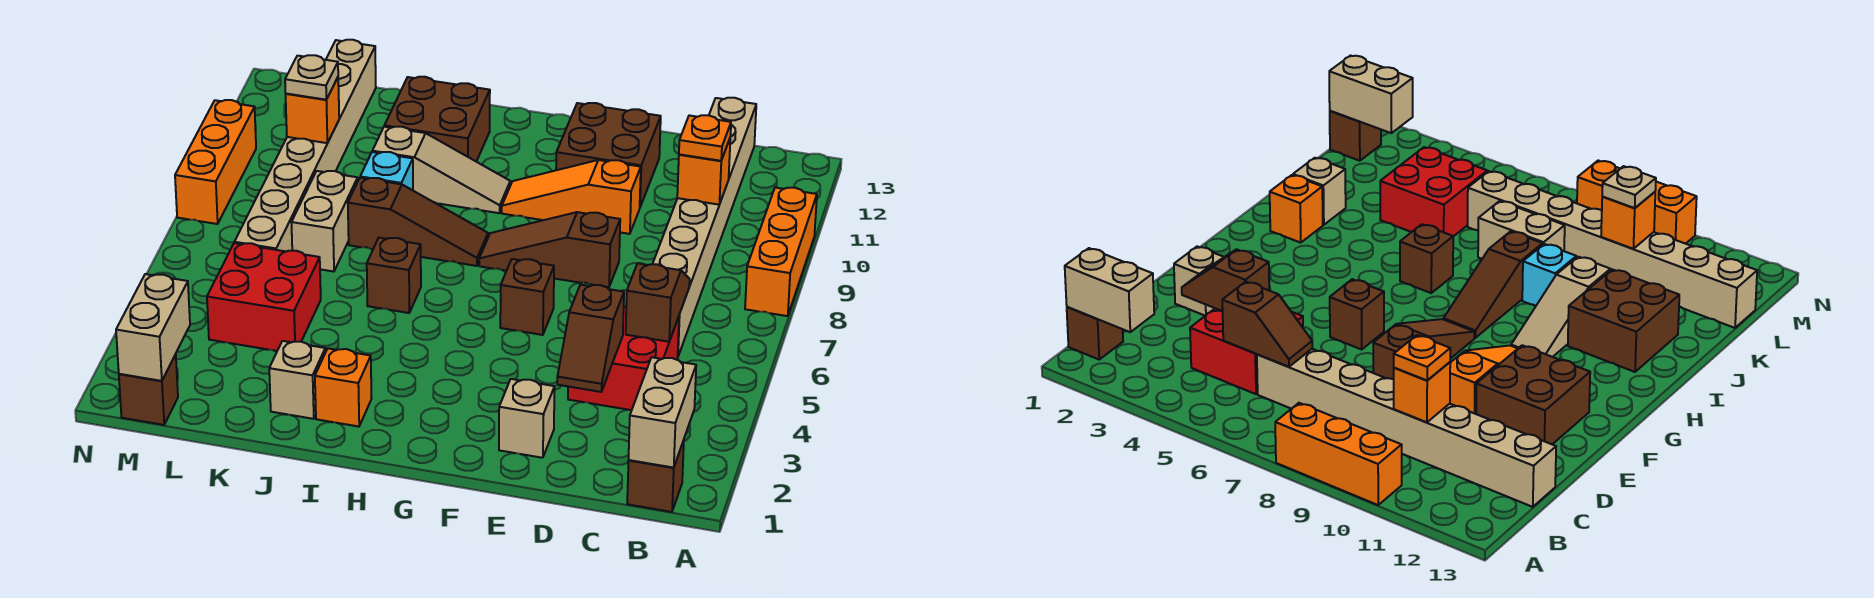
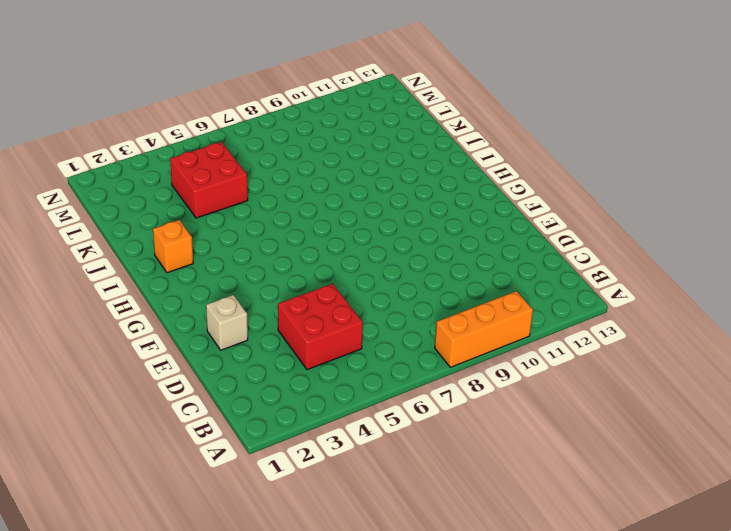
none -> brown 1x1 brick [627,440,684,512]
none -> tan 1x8 brick [653,98,756,356]
none -> brown 1x3 slope [479,212,620,287]

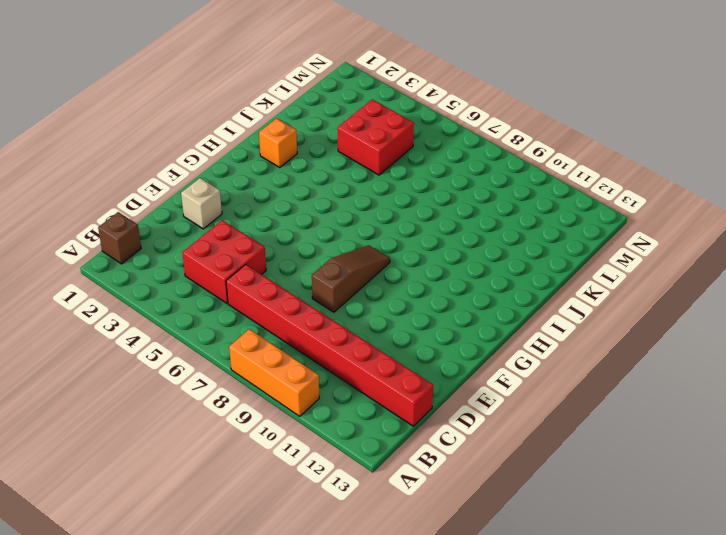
red 1x8 brick [226,264,433,426] -> tan 1x8 brick [653,98,756,356]
none -> orange 1x3 slope [502,160,641,234]
none -> brown 2x2 brick [556,103,661,207]
none -> brown 1x1 brick [500,259,554,335]

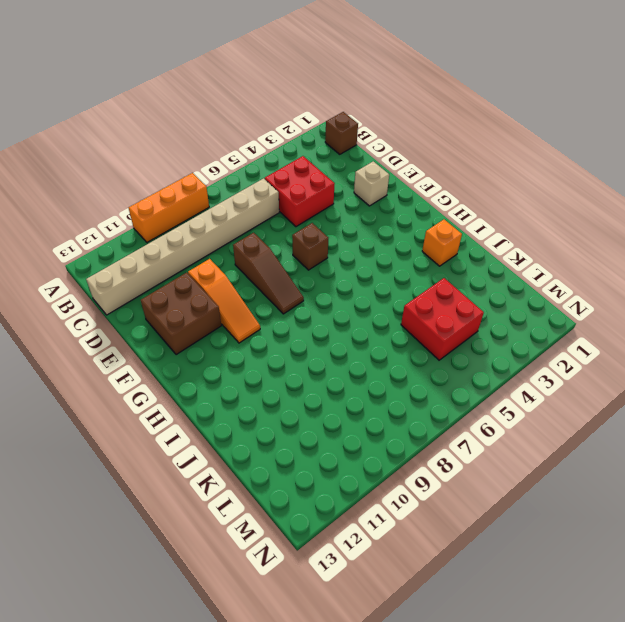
none -> brown 1x3 slope [348,178,488,266]
none -> tan 1x3 slope [372,127,510,213]
none -> brown 1x1 brick [367,238,421,313]

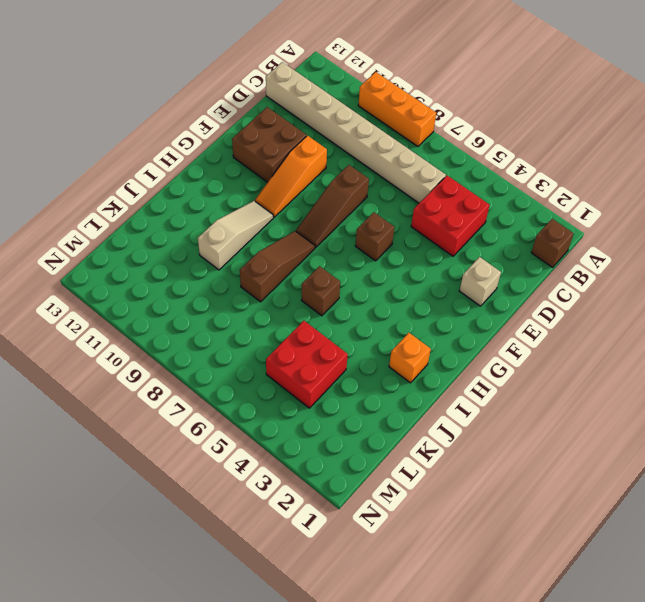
none -> brown 2x2 brick [384,77,490,162]
none -> tan 1x1 brick [269,341,325,419]
none -> cyan 1x1 brick [360,152,413,190]

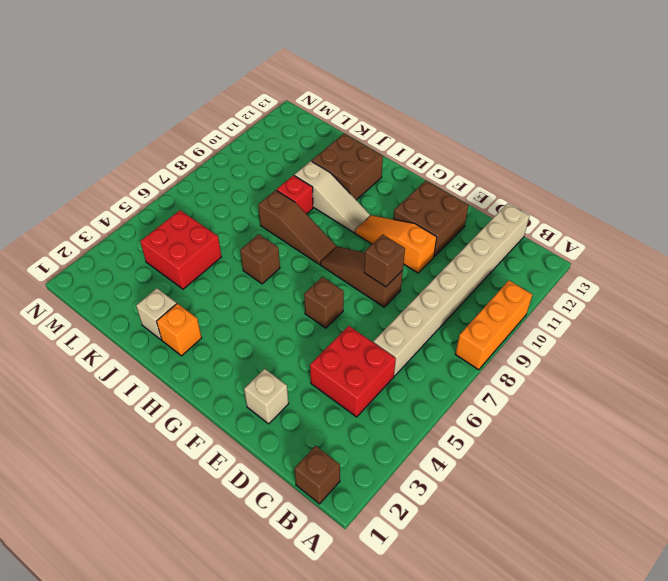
brown 1x1 brick [364,234,405,287] -> brown 1x1 brick moved to [119,354,178,425]
red 1x1 brick [277,175,313,214] -> cyan 1x1 brick [360,152,413,190]
none -> tan 1x2 brick [291,171,358,271]
none -> tan 1x8 brick [234,40,376,252]
none -> orange 1x3 brick [175,100,256,224]

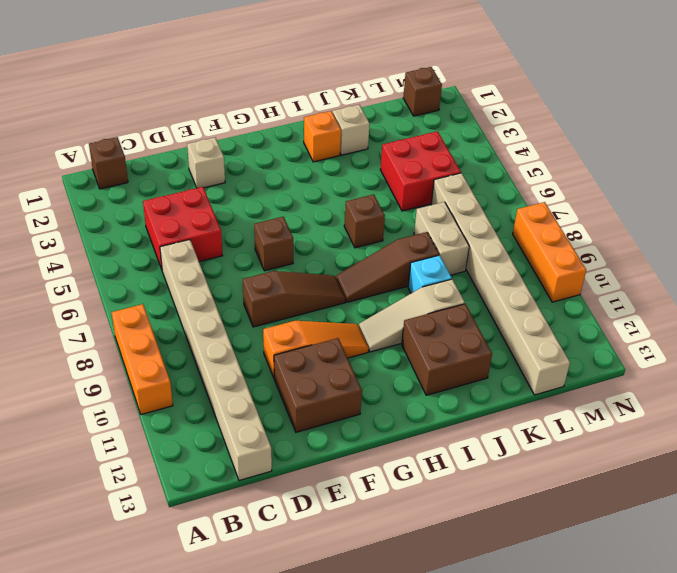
none -> tan 1x2 brick [629,357,696,468]
none -> brown 1x2 slope [626,263,690,342]
none -> orange 1x1 brick [677,139,730,205]

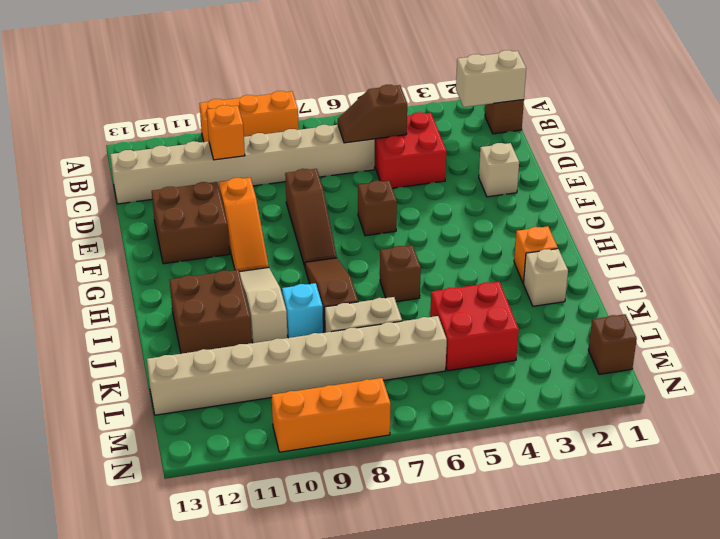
none -> brown 1x2 slope [557,285,624,392]
none -> orange 1x1 brick [286,78,339,143]
none -> tan 1x2 brick [116,274,190,381]

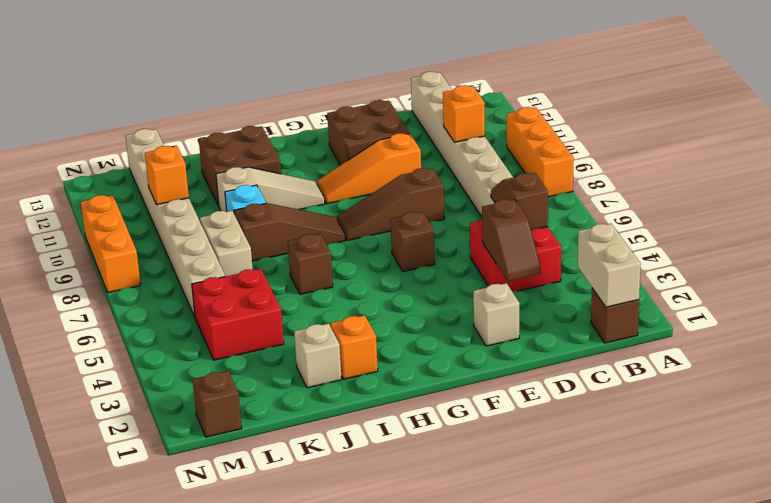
none -> tan 1x2 brick [116,274,190,381]
none -> orange 1x1 plate [679,115,731,161]
none -> tan 1x1 plate [285,55,338,100]

